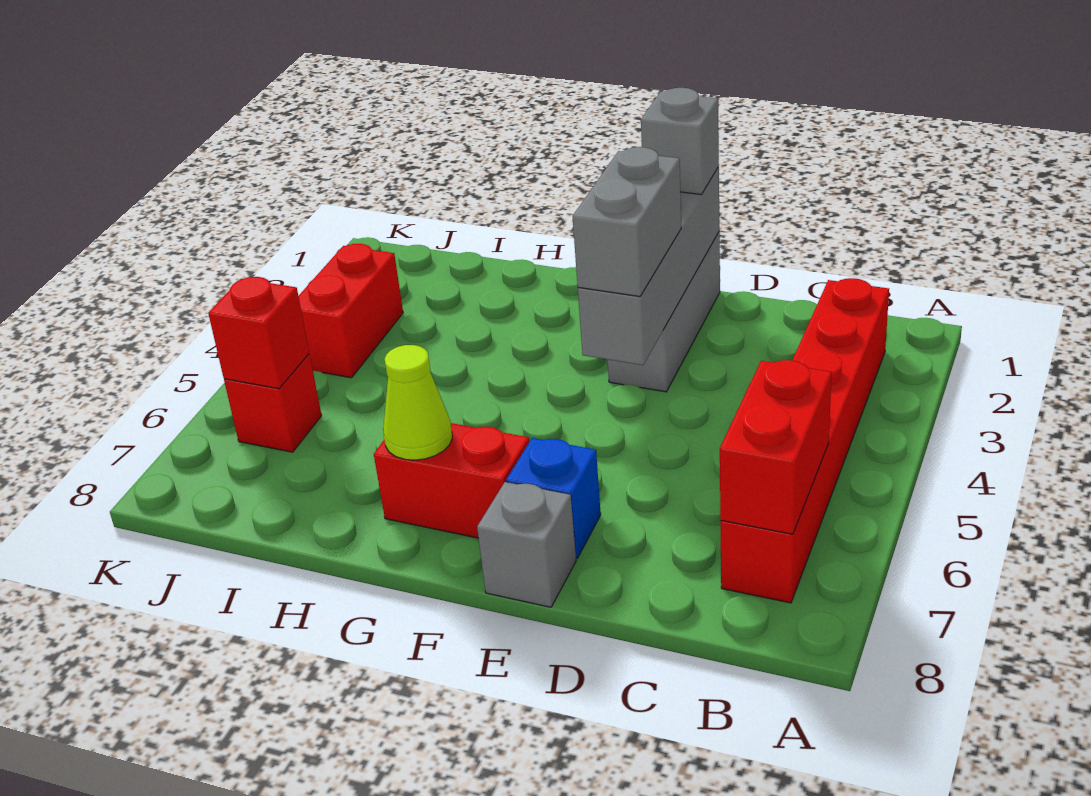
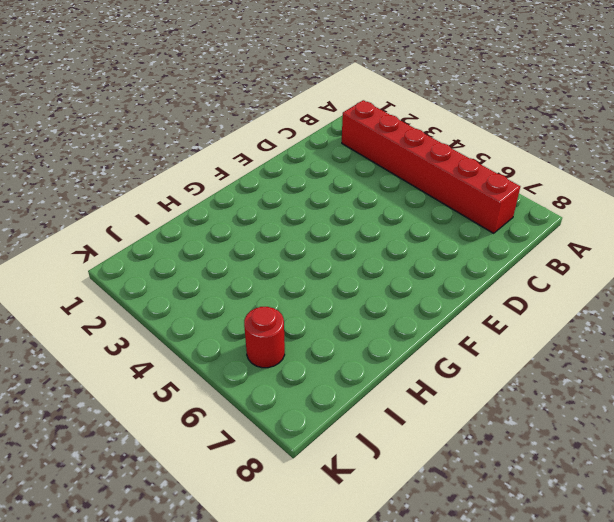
red 1x1 round brick [244,307,285,368] -> red 1x1 brick [224,354,322,452]
none -> grey 1x3 brick [608,232,720,392]
none -> blue 1x1 brick [506,438,601,559]
none -> grey 1x1 brick [477,482,576,607]

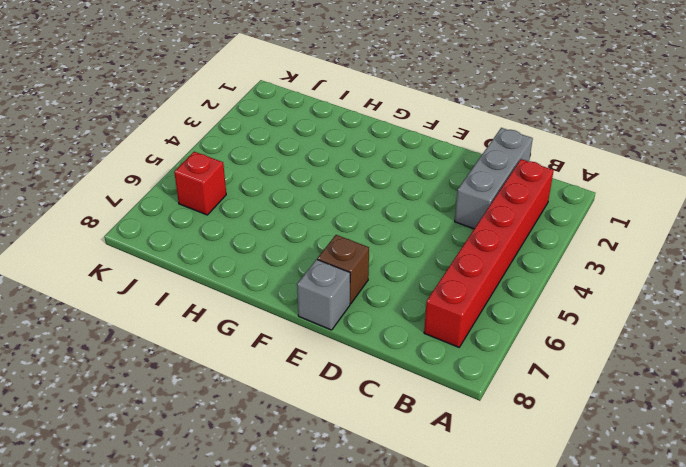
grey 1x3 brick [455,128,533,229] -> grey 1x3 brick moved to [608,232,720,392]
brown 1x1 brick [317,235,369,304] -> blue 1x1 brick [506,438,601,559]
none -> red 1x2 brick [374,423,529,538]
none -> red 1x2 brick [298,244,403,378]
none -> red 1x2 brick [720,360,832,534]

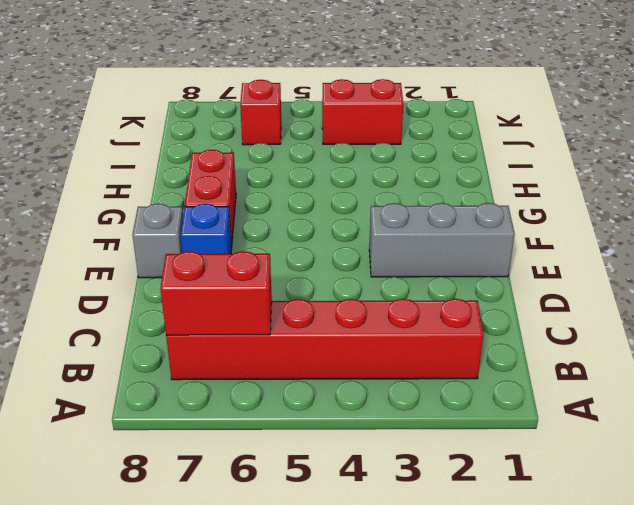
none -> grey 1x4 brick [578,167,719,365]
none -> lime 1x1 cone [383,345,452,460]
none -> red 1x1 brick [208,277,309,389]

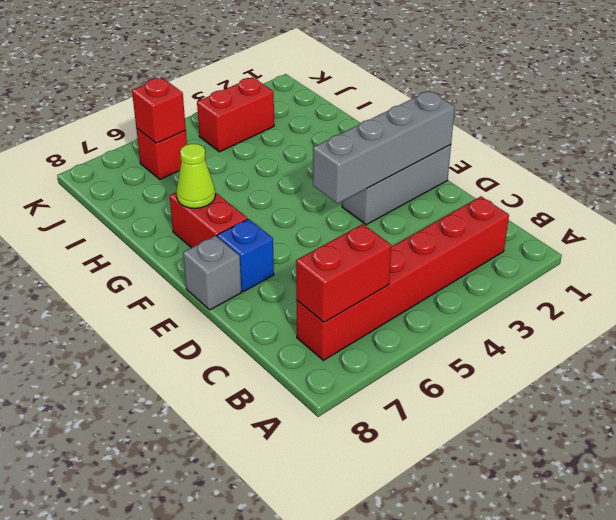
none -> grey 1x1 brick [641,88,719,195]
none -> grey 1x2 brick [573,147,681,297]

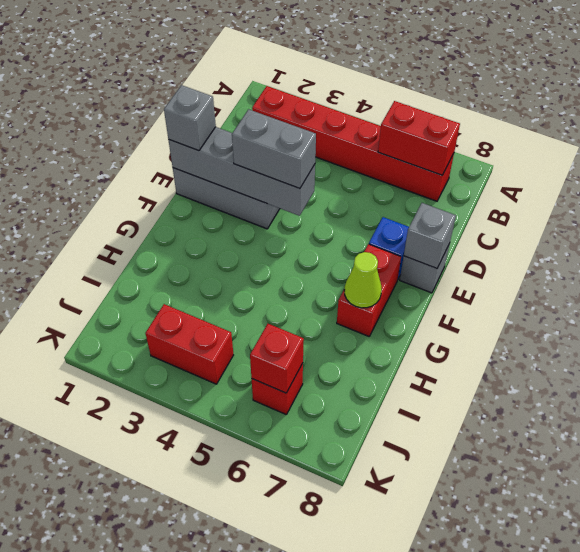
grey 1x1 brick [404,203,456,268] -> none

